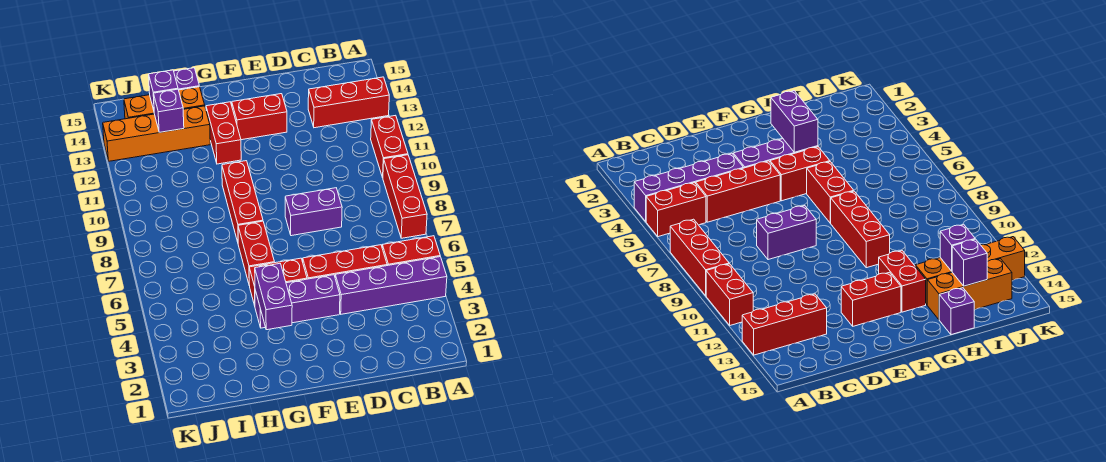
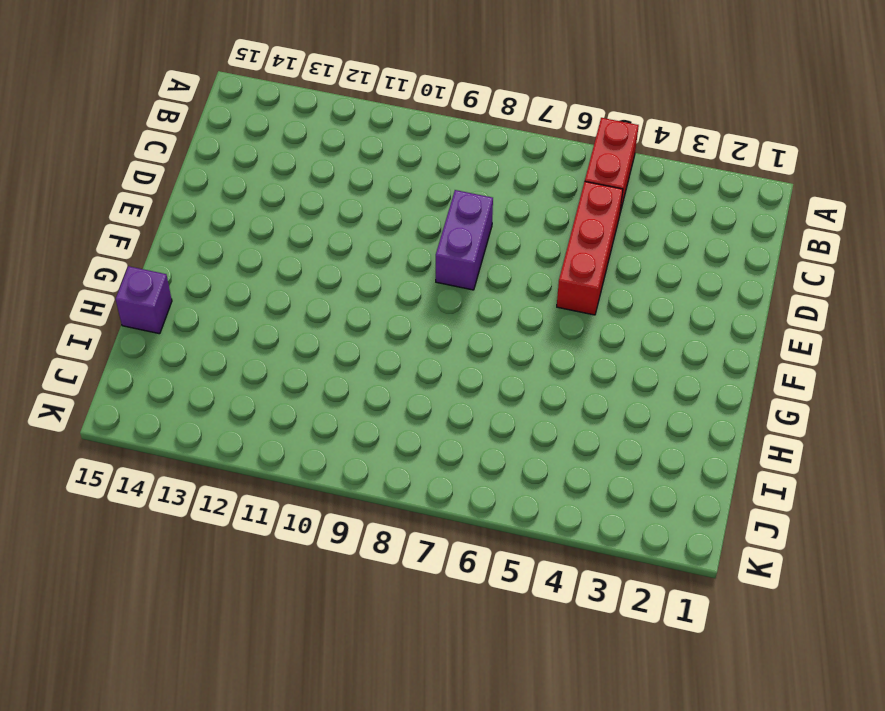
none -> purple 1x4 brick [335,257,447,314]
none -> red 1x3 brick [383,155,427,238]
none -> red 1x2 brick [371,115,408,178]

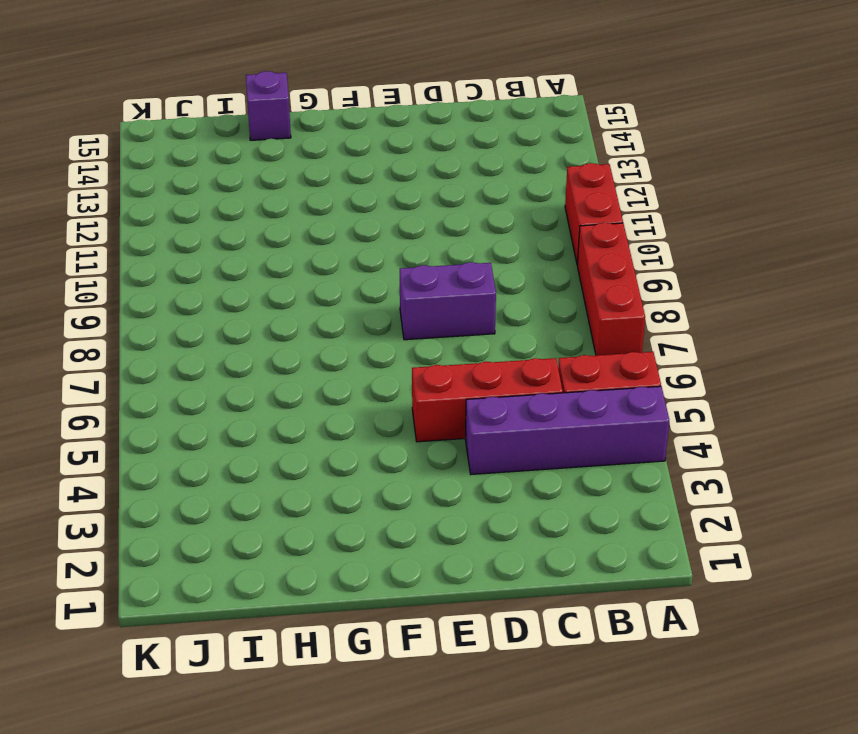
none -> red 1x3 brick [308,77,389,128]
none -> purple 1x3 brick [255,275,340,328]
none -> red 1x2 brick [232,94,287,140]

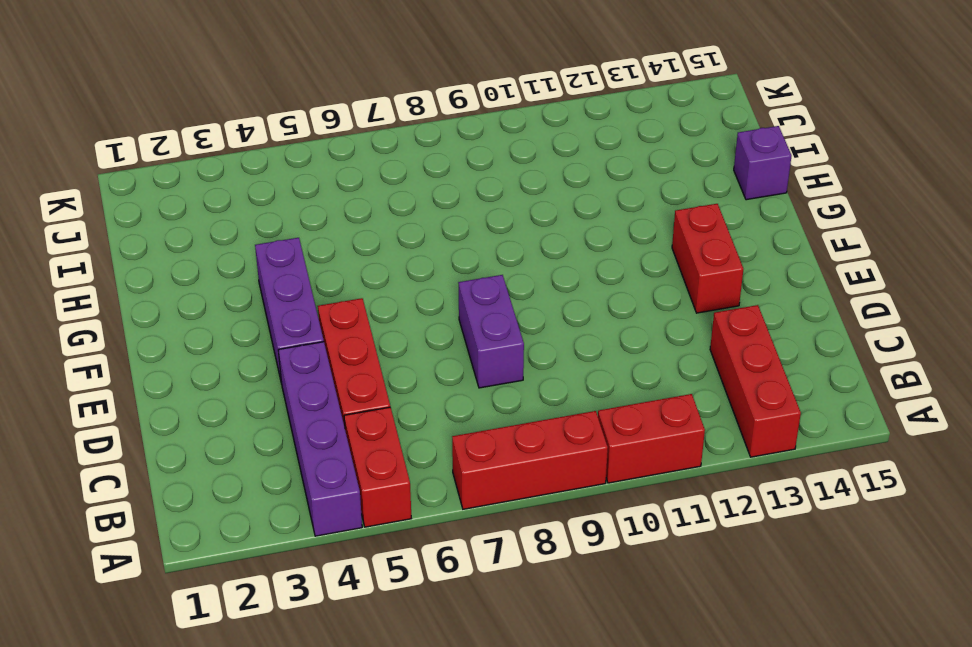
none -> red 1x2 brick [249,258,307,306]
none -> red 1x2 brick [238,221,275,286]
none -> red 1x3 brick [222,161,263,242]

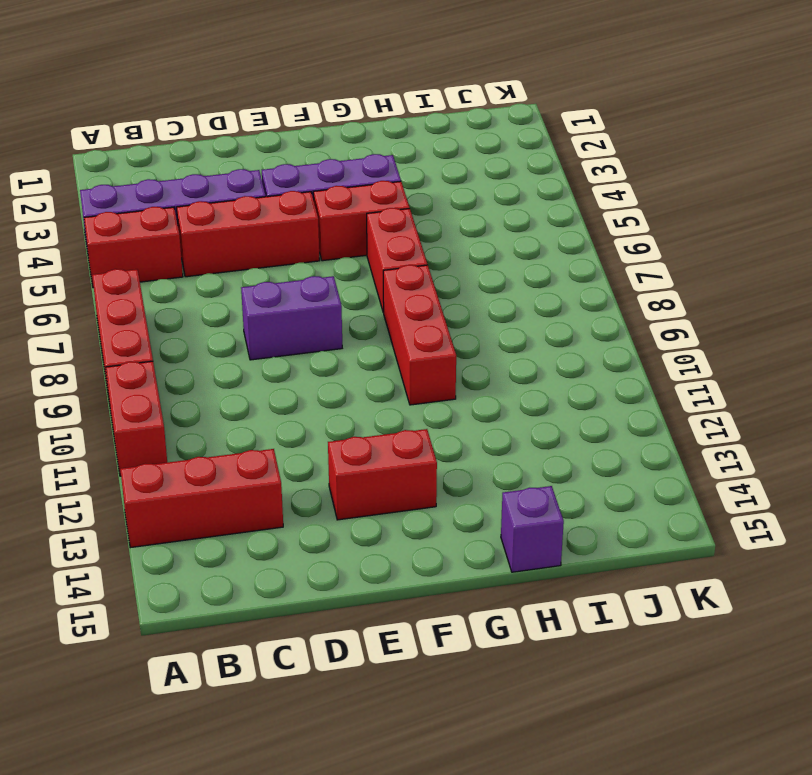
none -> red 1x2 brick [206,102,241,164]
none -> orange 1x4 brick [103,106,210,161]
none -> orange 1x3 brick [124,87,205,119]

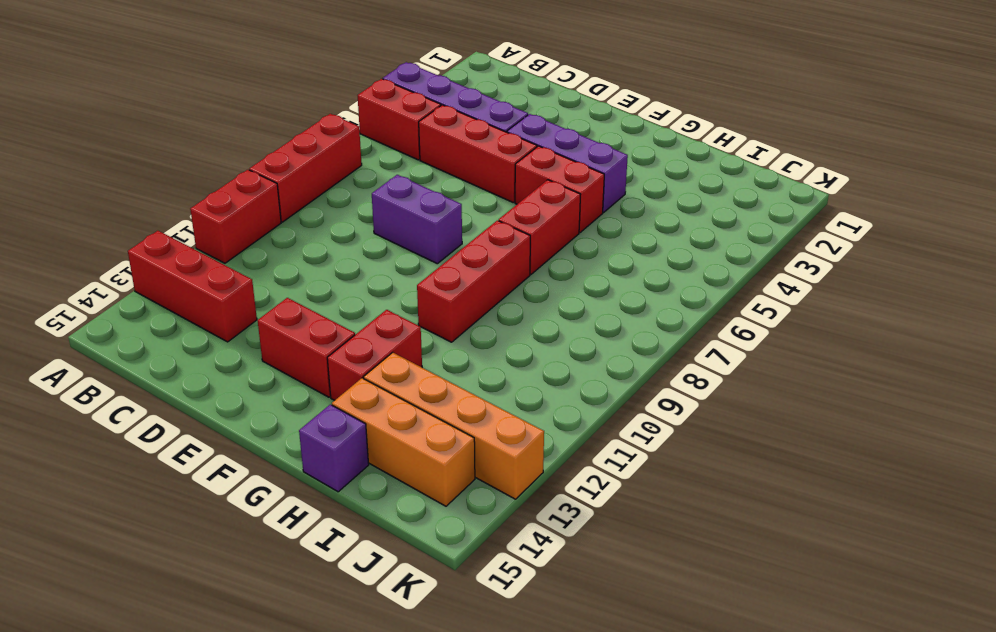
none -> purple 1x2 brick [255,264,292,330]
none -> purple 1x1 brick [154,89,184,132]
none -> purple 1x1 brick [149,70,178,110]

